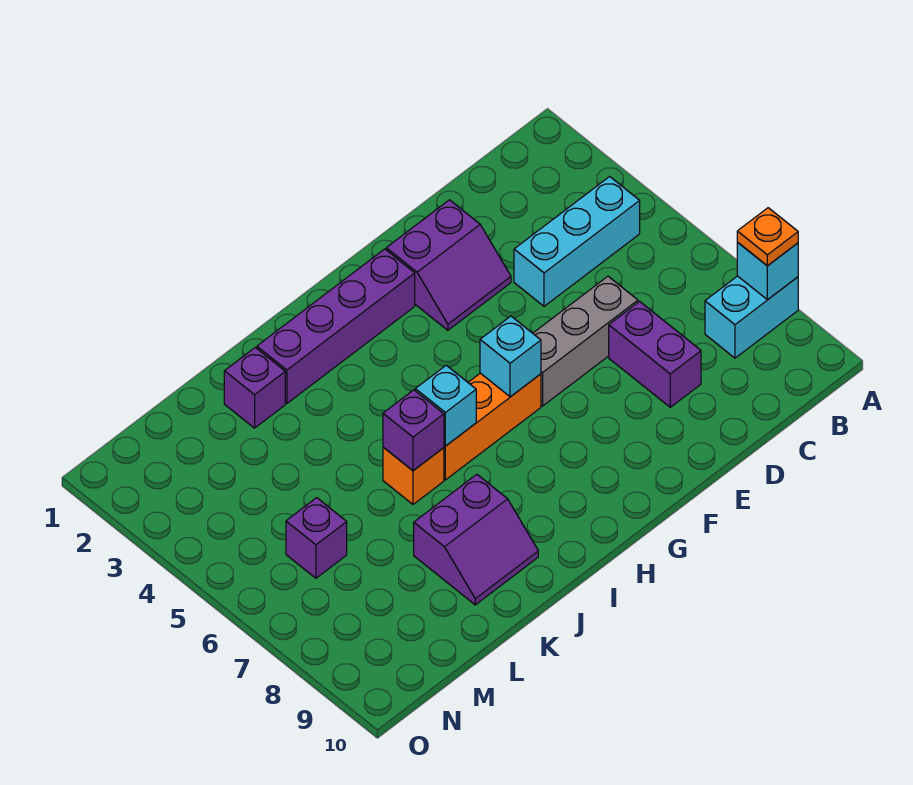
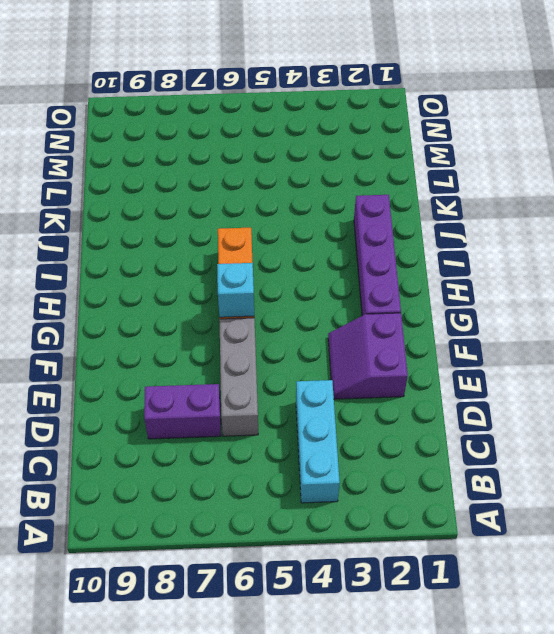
none -> cyan 1x2 brick [705,276,798,358]
none -> orange 1x1 brick [383,447,444,504]
none -> purple 2x2 slope [414,475,538,605]

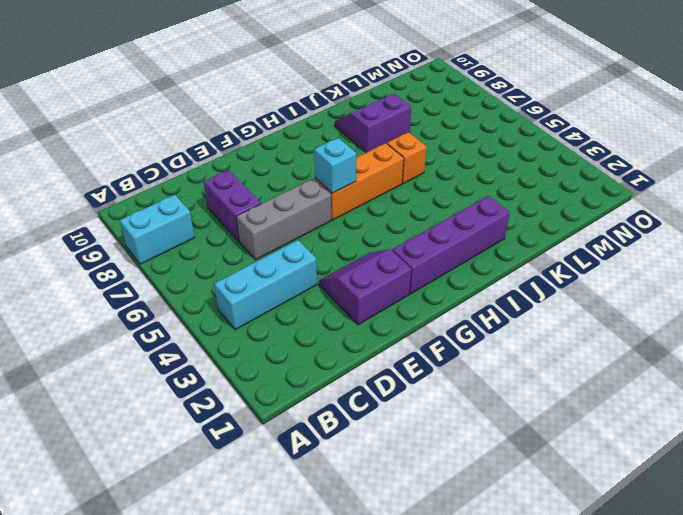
none -> purple 1x1 brick [224,347,285,428]
none -> purple 1x1 brick [286,498,347,578]
none -> cyan 1x1 brick [737,242,798,300]

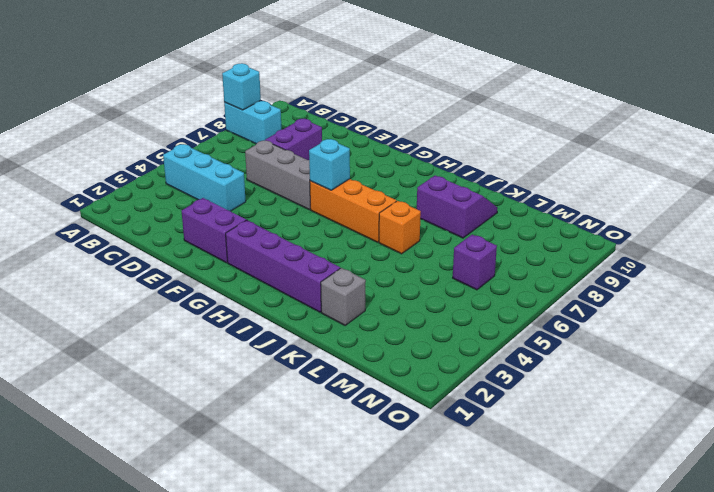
grey 1x1 brick [321,268,366,325] -> purple 1x1 brick [224,347,285,428]
none -> cyan 1x1 brick [415,365,476,446]
none -> purple 1x1 brick [383,390,444,471]
none -> orange 1x1 plate [737,208,798,266]

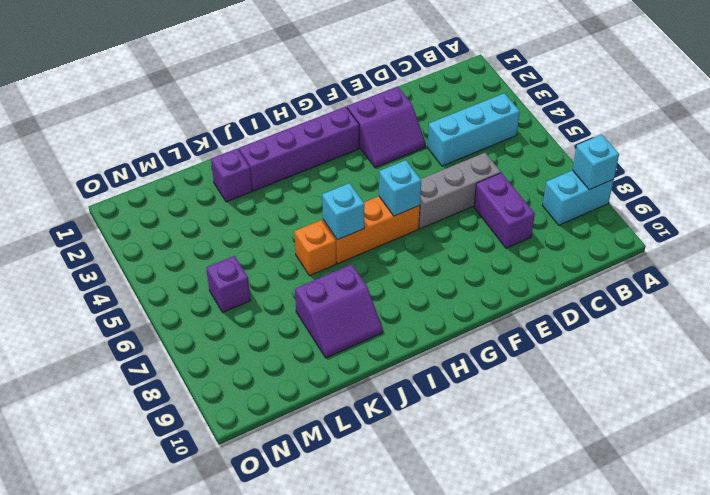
none -> purple 1x1 brick [383,390,444,471]
none -> orange 1x1 plate [737,208,798,266]

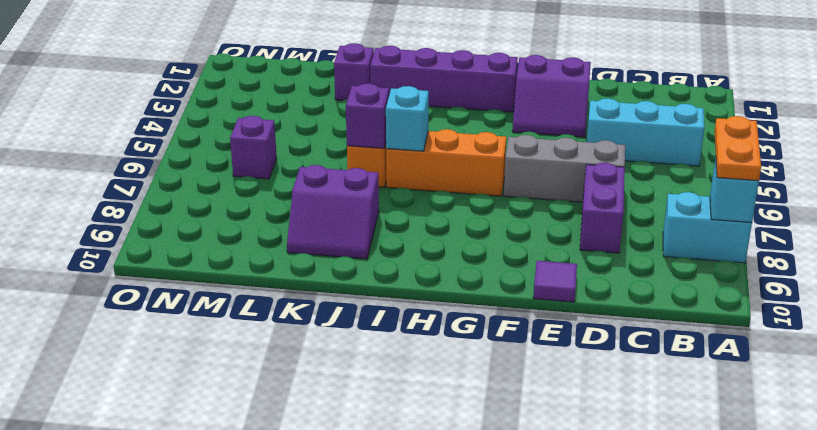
orange 1x2 plate [714,116,761,181] -> orange 1x1 plate [737,208,798,266]
purple 1x1 tile [533,261,577,302] -> none
none -> cyan 1x1 brick [480,316,541,397]

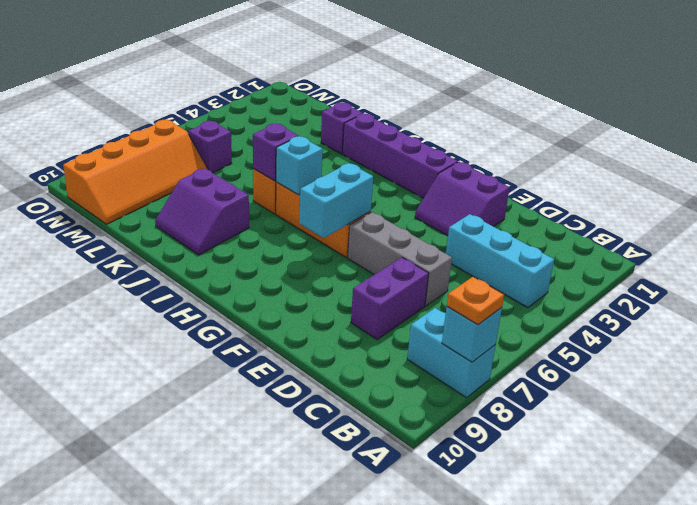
cyan 1x2 brick [299,163,373,238] -> cyan 1x1 brick [480,316,541,397]
orange 2x4 slope [63,120,208,224] -> none

